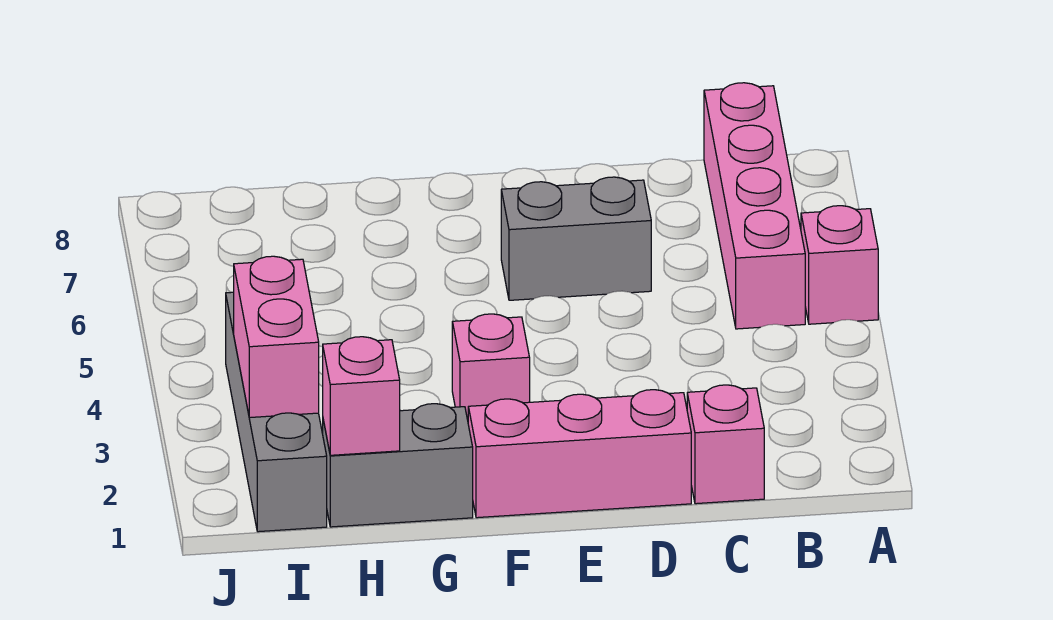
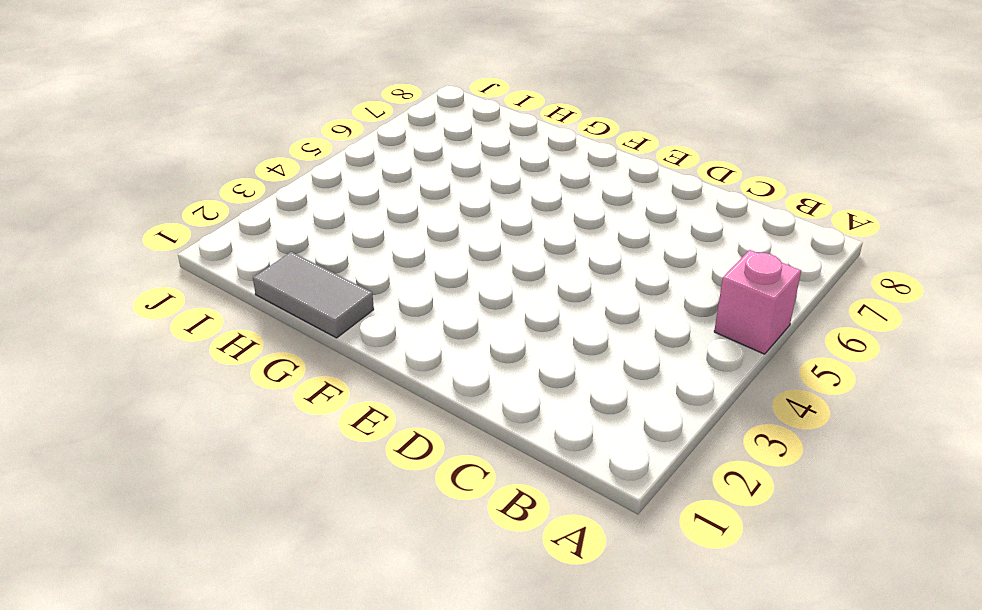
grey 1x2 tile [253,252,374,338] -> grey 1x2 brick [323,404,473,527]
none -> pink 1x4 brick [704,83,805,329]
none -> pink 1x1 brick [687,385,764,504]

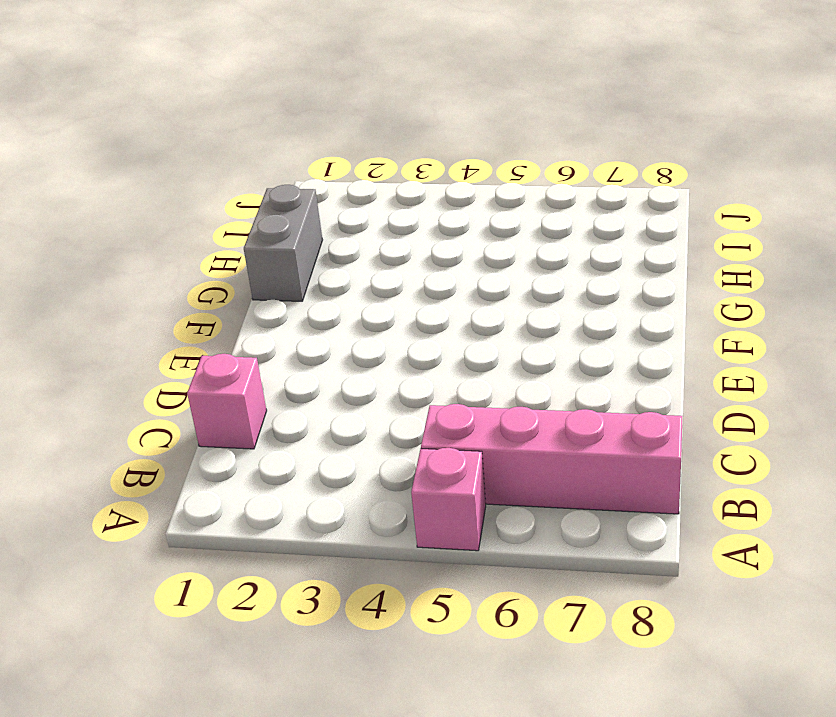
none -> pink 1x3 brick [468,390,691,518]
none -> grey 1x2 brick [501,177,651,300]

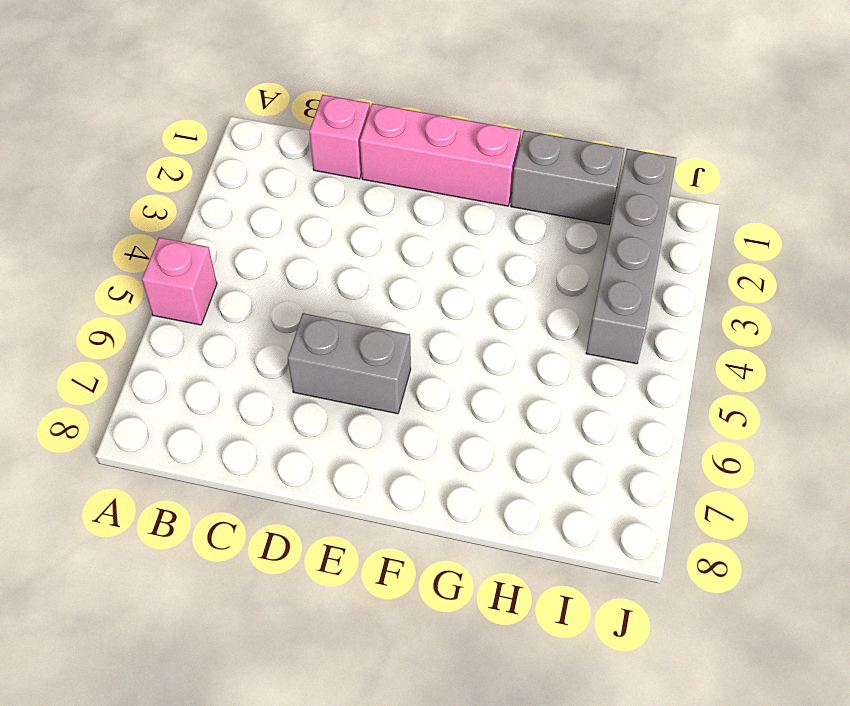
none -> pink 1x4 brick [704,83,805,329]
none -> pink 1x1 brick [452,314,530,420]

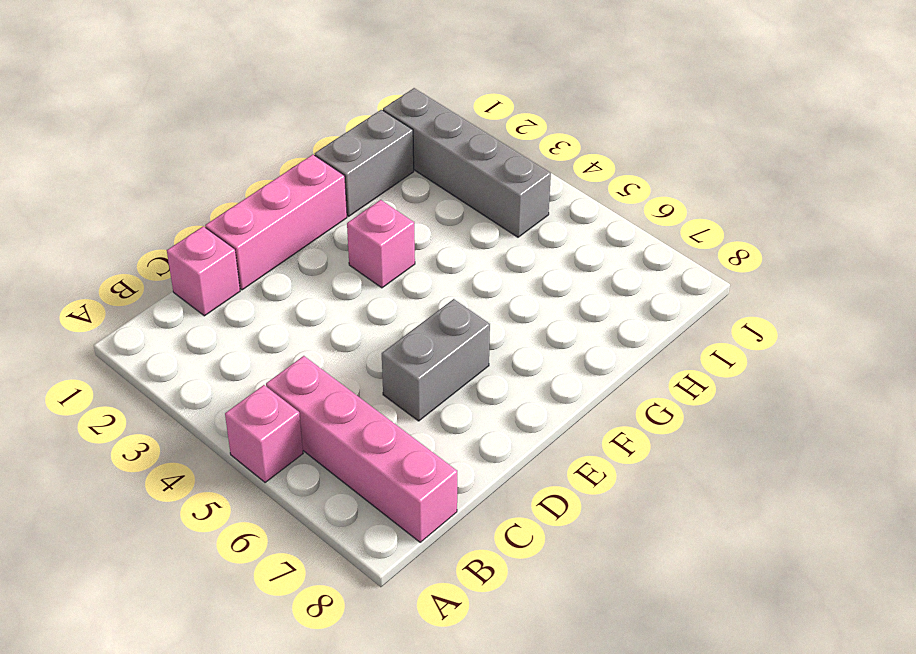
none -> pink 1x1 brick [323,337,400,455]
none -> pink 1x2 brick [234,256,319,418]

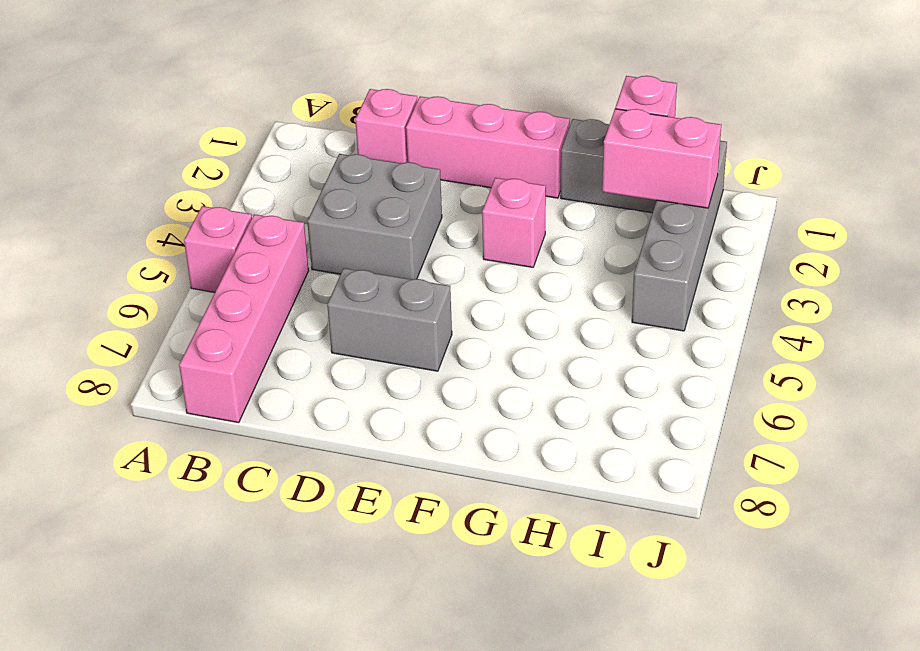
grey 2x2 brick [307,154,442,279] -> none
pink 1x2 brick [602,109,721,208] -> pink 1x2 brick turned to [234,256,319,418]

